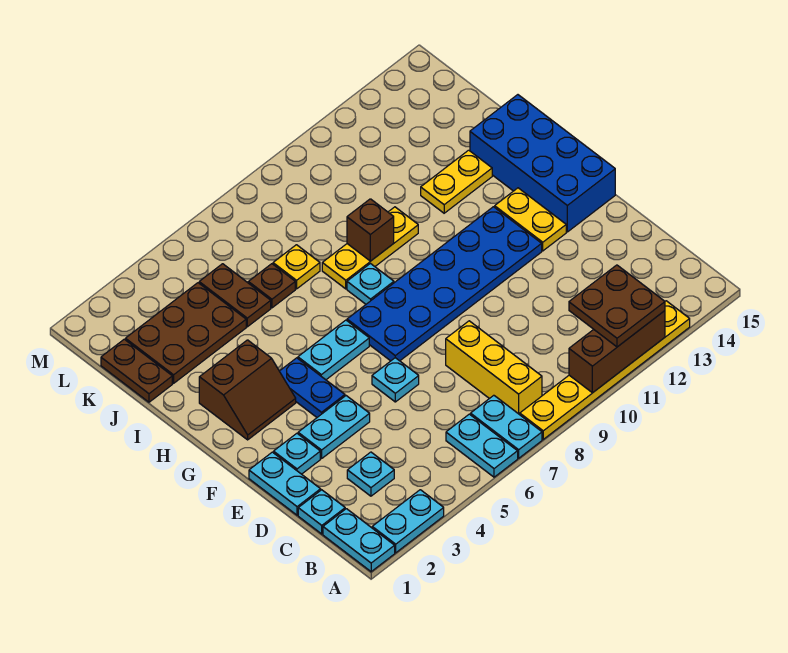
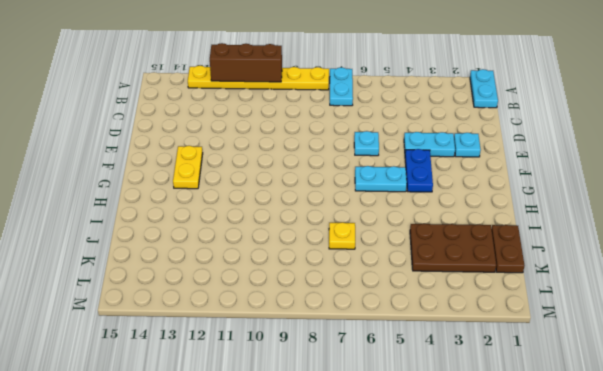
none -> cyan 1x2 plate [372,490,444,553]
none -> cyan 1x2 plate [446,414,518,477]
none -> yellow 1x3 brick [446,321,542,415]

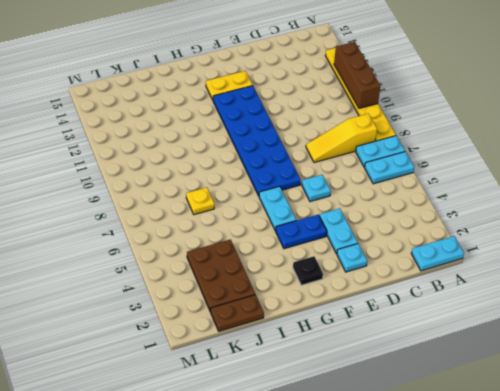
yellow 1x3 slope [306,114,377,163] -> yellow 1x3 brick [446,321,542,415]
black 1x1 plate [293,256,323,285] -> brown 2x2 slope [199,340,296,440]
none -> cyan 1x2 plate [372,490,444,553]
none -> cyan 1x1 plate [298,490,345,534]
none -> cyan 1x1 plate [347,452,394,496]

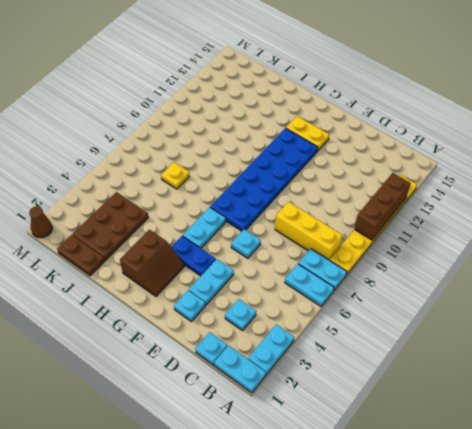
brown 1x1 cone [29,206,52,238] -> none
none -> cyan 1x2 plate [249,452,321,515]
none -> blue 2x4 brick [470,95,615,232]
none -> cyan 1x1 plate [347,264,394,304]

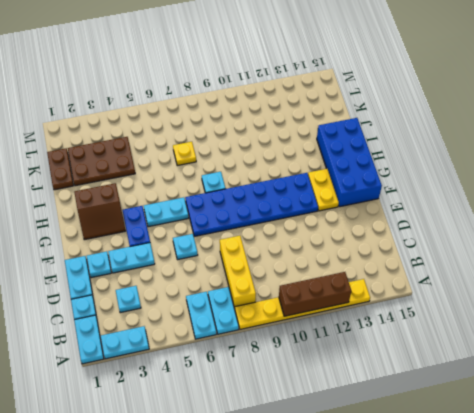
none -> yellow 1x3 plate [322,207,418,289]
none -> yellow 1x2 plate [421,150,492,213]
none -> brown 1x2 plate [199,264,271,327]

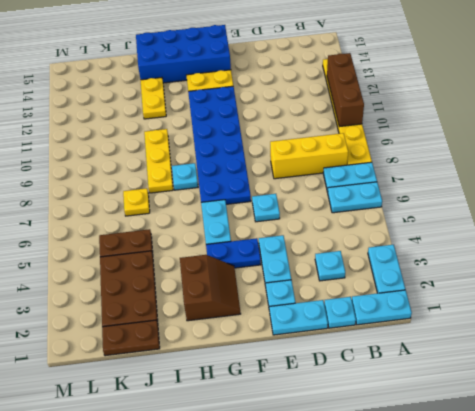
none -> brown 1x1 plate [248,264,295,308]
none -> brown 1x1 brick [347,199,394,261]
none -> brown 2x2 plate [569,265,665,347]

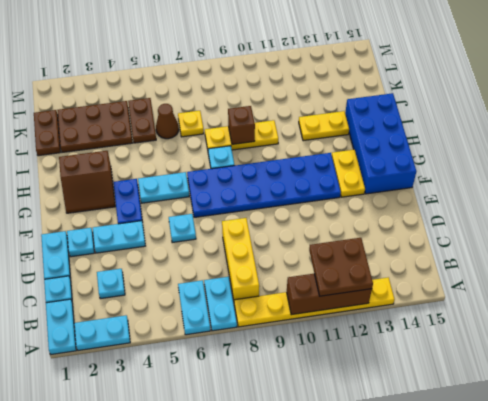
brown 1x1 cone [156,104,179,139] -> brown 1x1 plate [248,264,295,308]

